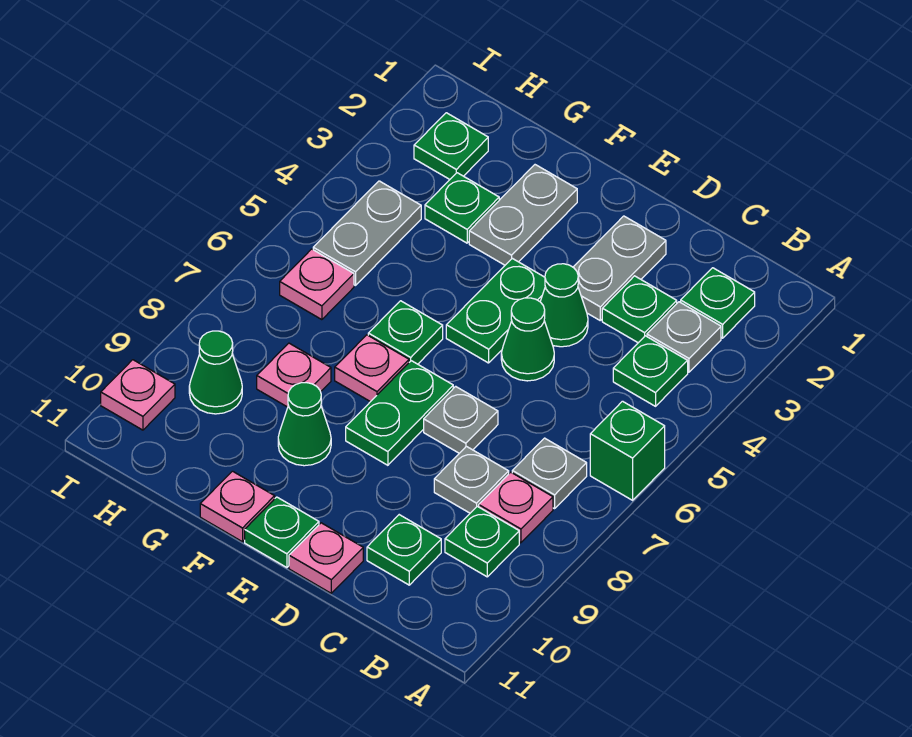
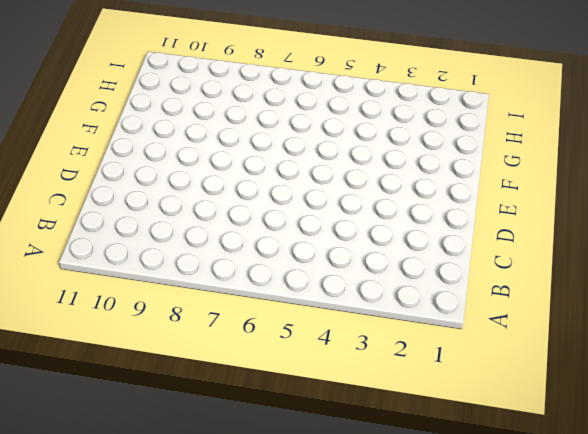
none -> green 1x1 brick [590,401,665,500]
none -> green 1x1 plate [681,268,755,338]
none -> grey 1x1 plate [647,302,721,372]
none -> green 1x1 plate [613,336,688,406]

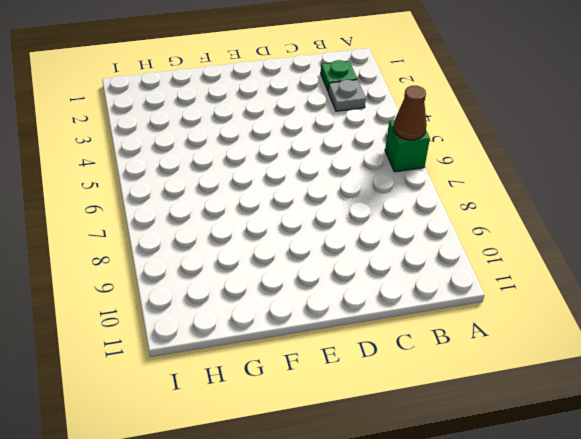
brown 1x1 cone [393,86,427,140] -> none
none -> green 1x1 plate [613,336,688,406]
none -> grey 1x1 plate [512,438,587,509]
none -> pink 1x1 plate [479,472,553,543]
none -> green 1x1 plate [445,506,519,577]

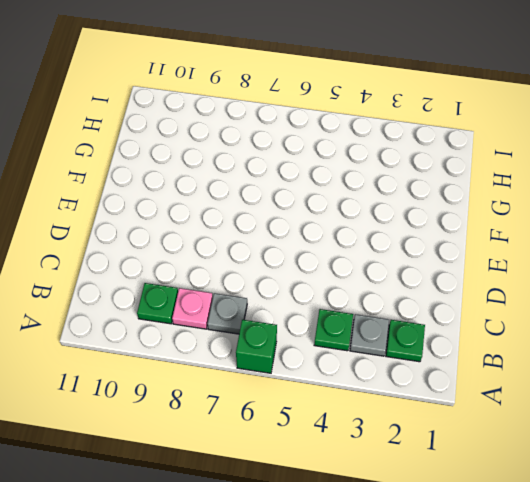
none -> green 1x1 plate [602,276,677,343]
none -> grey 1x1 plate [434,446,509,513]
none -> green 1x1 plate [367,515,441,585]
none -> grey 1x2 plate [573,216,666,320]

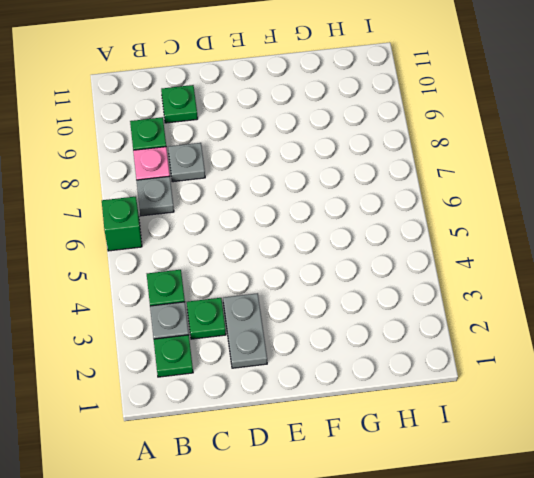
none -> green 1x1 cone [540,264,588,347]
none -> green 1x1 cone [501,298,554,381]
none -> grey 1x1 plate [424,386,498,453]
none -> pink 1x1 plate [289,523,363,593]

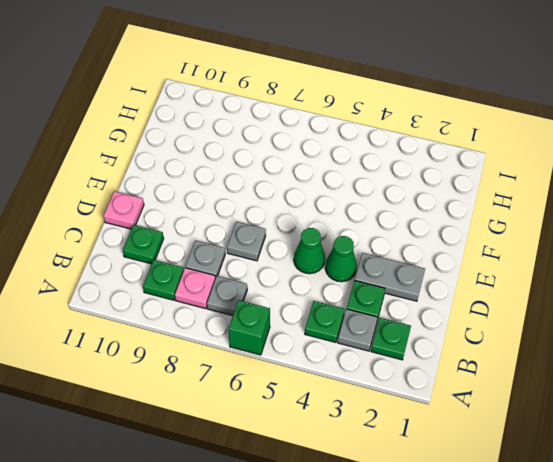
none -> green 1x2 plate [446,258,545,363]
none -> green 1x2 plate [346,361,453,465]
none -> green 1x1 plate [245,497,319,568]
none -> grey 1x2 plate [469,165,577,265]

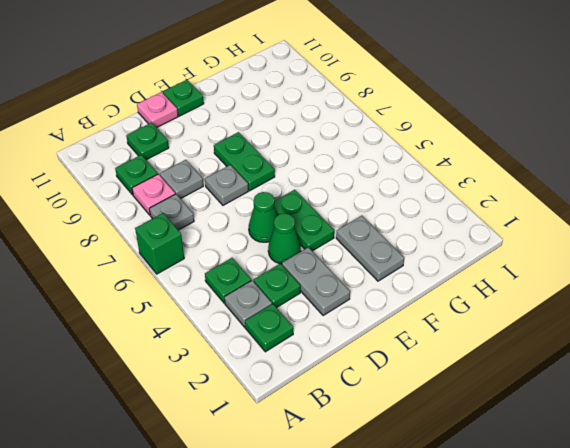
none -> green 1x1 plate [368,301,443,364]
none -> pink 1x1 plate [335,335,409,402]
none -> green 1x1 cone [278,383,331,466]
none -> pink 1x1 plate [200,471,275,542]

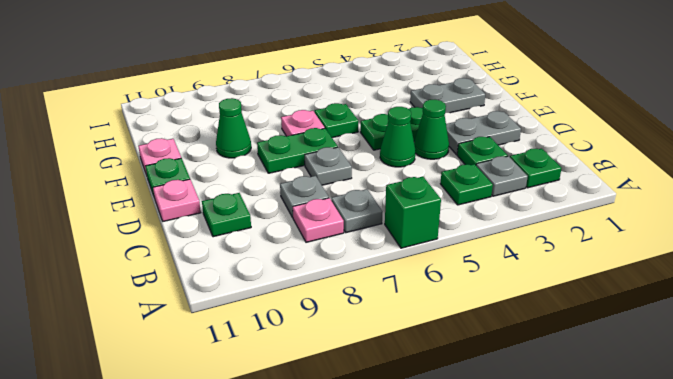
none -> green 1x1 plate [445,506,519,577]
none -> green 1x1 plate [425,173,499,243]
none -> pink 1x1 plate [257,343,331,407]
none -> green 1x1 plate [414,113,488,179]

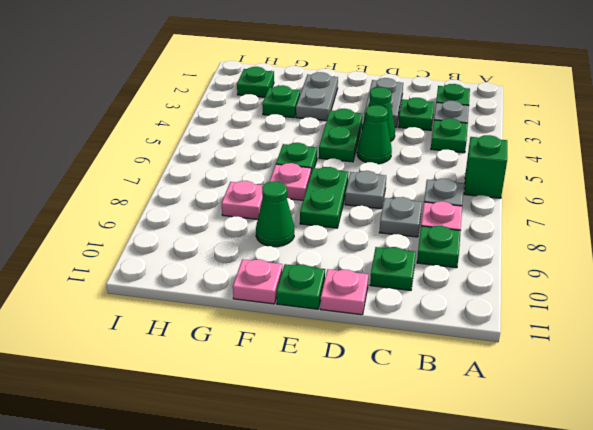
none -> grey 1x2 plate [313,181,421,286]
none -> pink 1x1 plate [280,249,354,320]
none -> green 1x1 cone [189,331,242,414]
none -> pink 1x1 plate [101,360,175,430]

